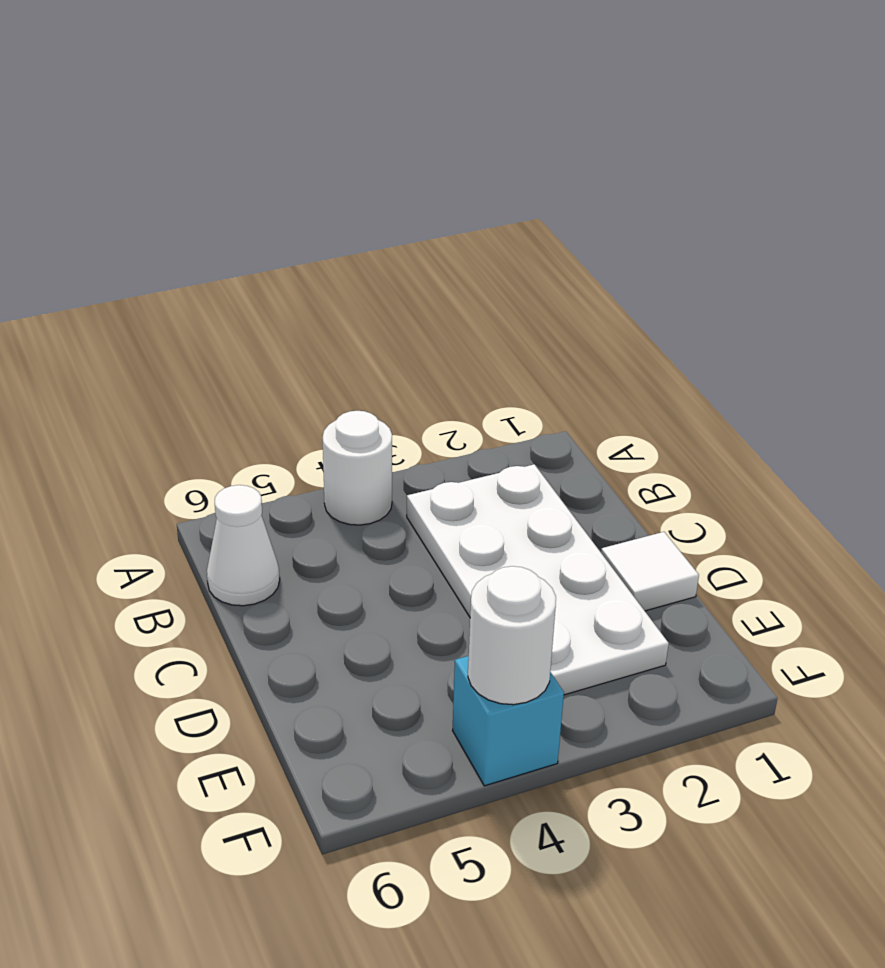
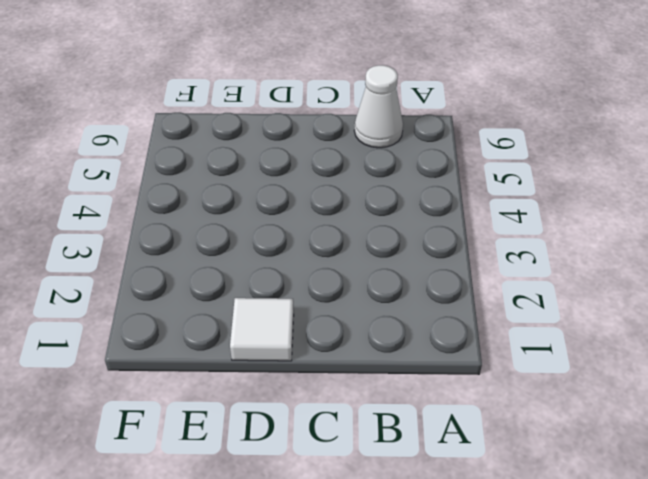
none -> white 1x1 round brick [323,411,392,525]
none -> white 2x4 plate [407,464,669,695]

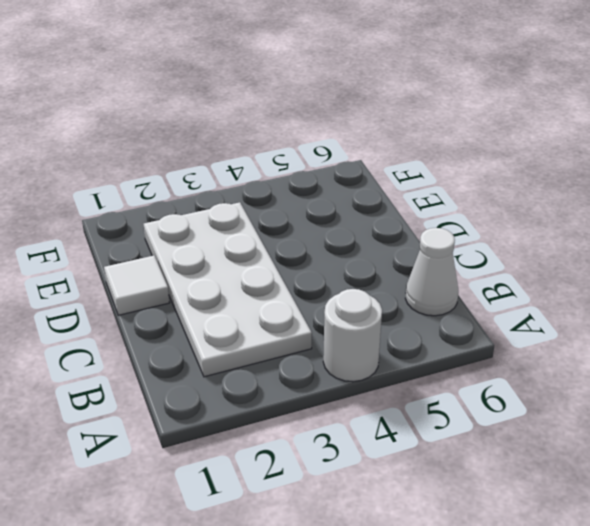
none -> cyan 1x1 brick [453,656,564,786]
none -> white 1x1 round brick [468,566,556,705]

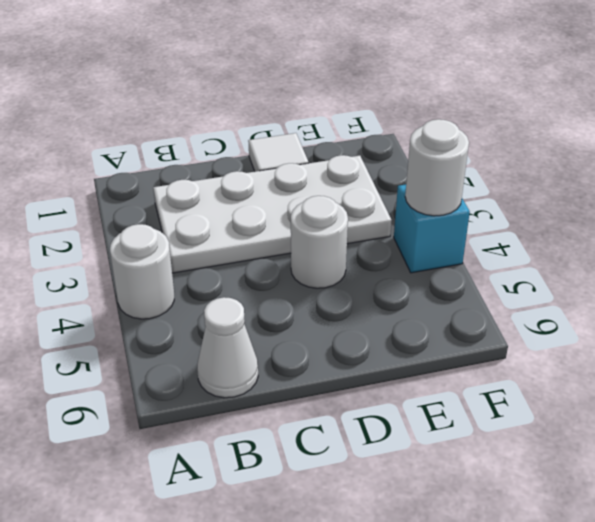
white 1x1 round brick [291,196,348,288] -> none

